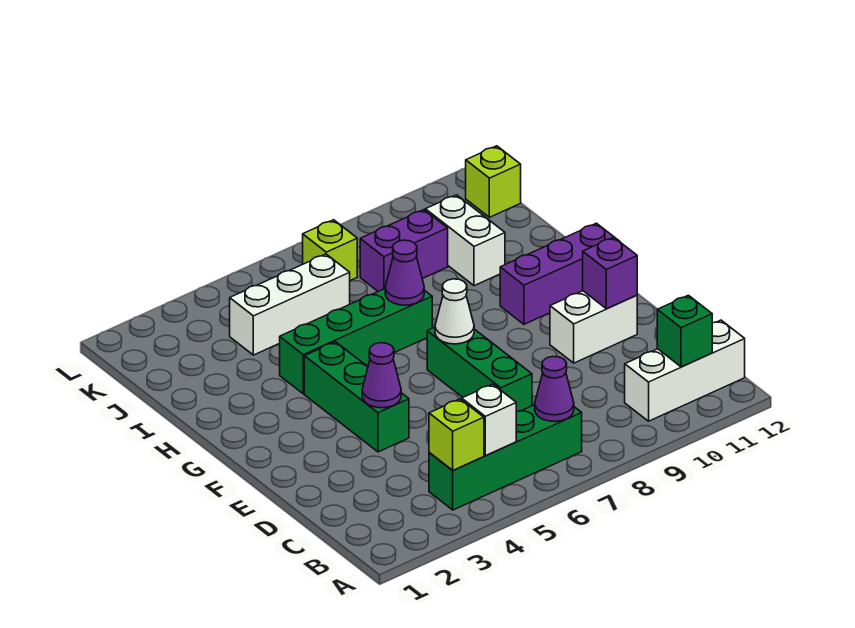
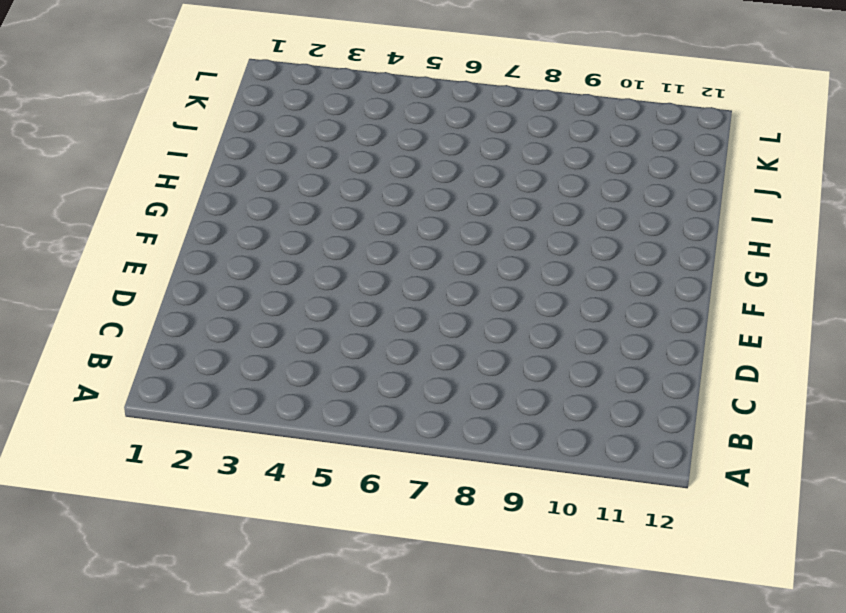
none -> green 1x4 brick [429,405,582,510]
none -> white 1x3 brick [625,320,745,421]
none -> green 1x3 brick [427,327,532,412]

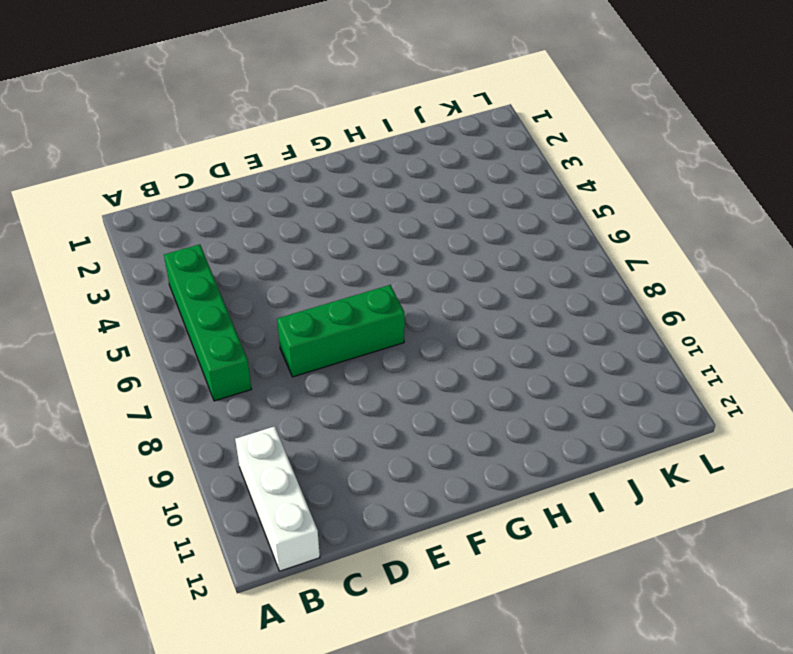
none -> green 1x3 brick [304,342,409,452]
none -> white 1x2 brick [550,291,637,363]
none -> purple 1x3 brick [500,223,620,324]

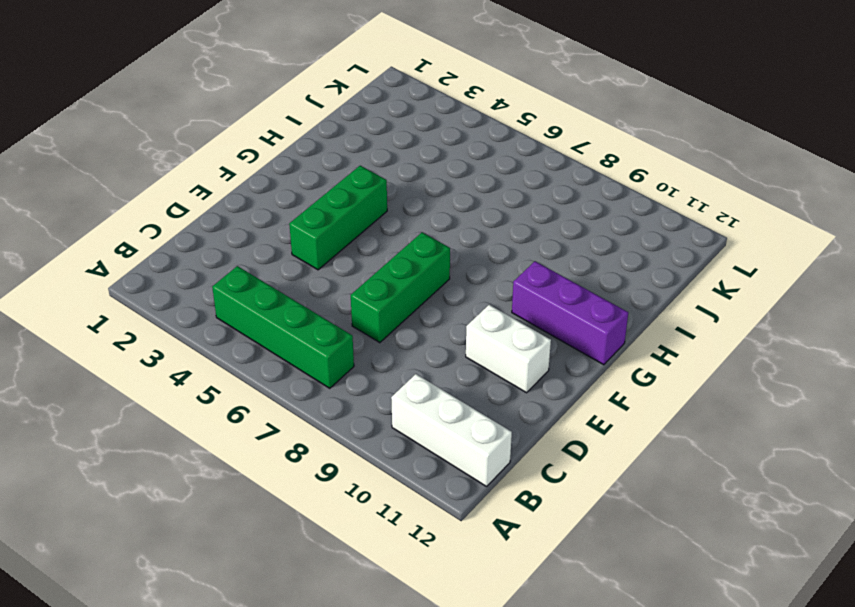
none -> green 1x4 brick [280,289,432,394]
none -> white 1x2 brick [425,195,505,286]
none -> white 1x3 brick [230,254,350,355]

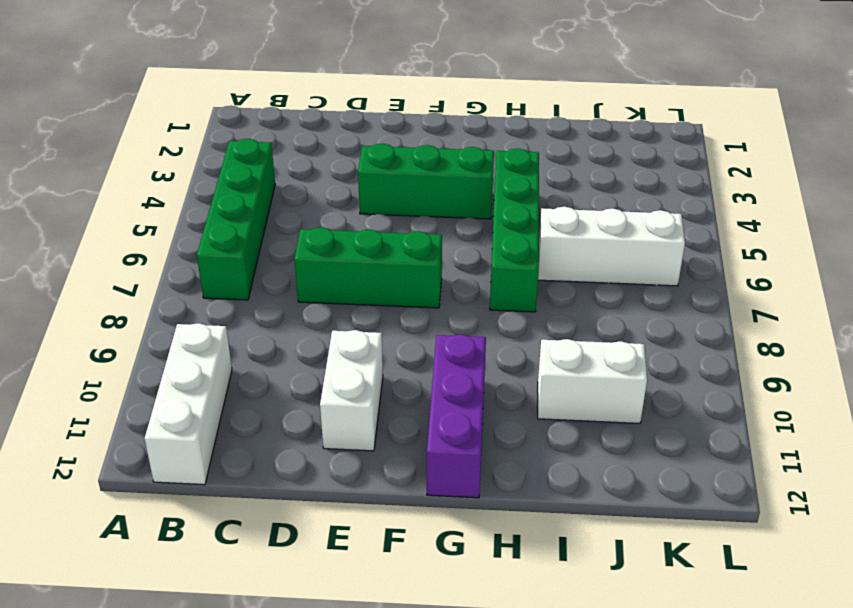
white 1x3 brick [538,207,685,286] -> white 1x3 brick turned to [230,254,350,355]
none -> purple 1x2 brick [360,210,448,291]
none -> lime 1x1 brick [303,220,357,281]
none -> lime 1x1 brick [466,146,521,217]

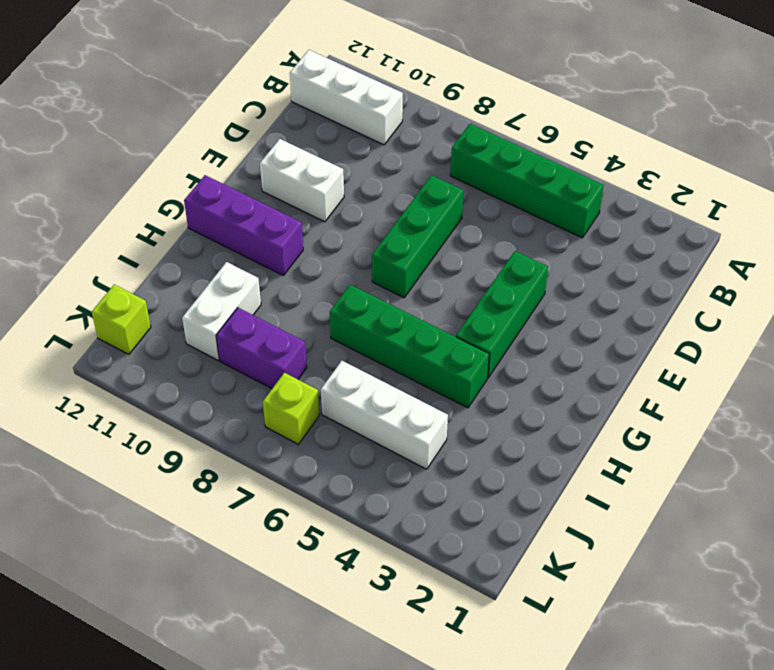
none -> lime 1x1 brick [429,399,484,470]
none -> white 1x1 brick [462,384,516,456]
none -> purple 1x1 cone [535,356,574,422]

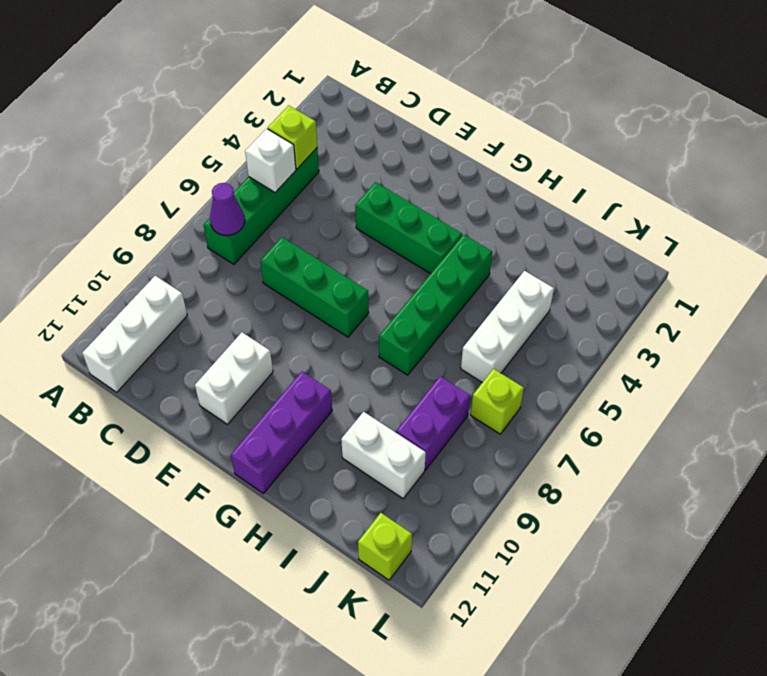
none -> green 1x1 brick [657,295,712,367]
none -> purple 1x1 cone [362,343,401,408]
none -> purple 1x1 brick [583,237,637,309]

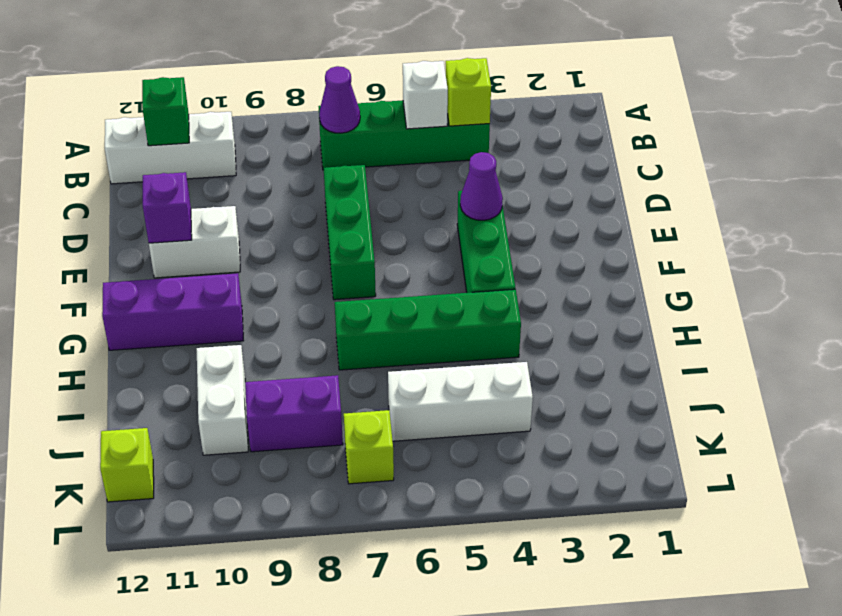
none -> white 1x1 cone [435,279,474,344]
none -> purple 1x1 cone [385,240,424,305]

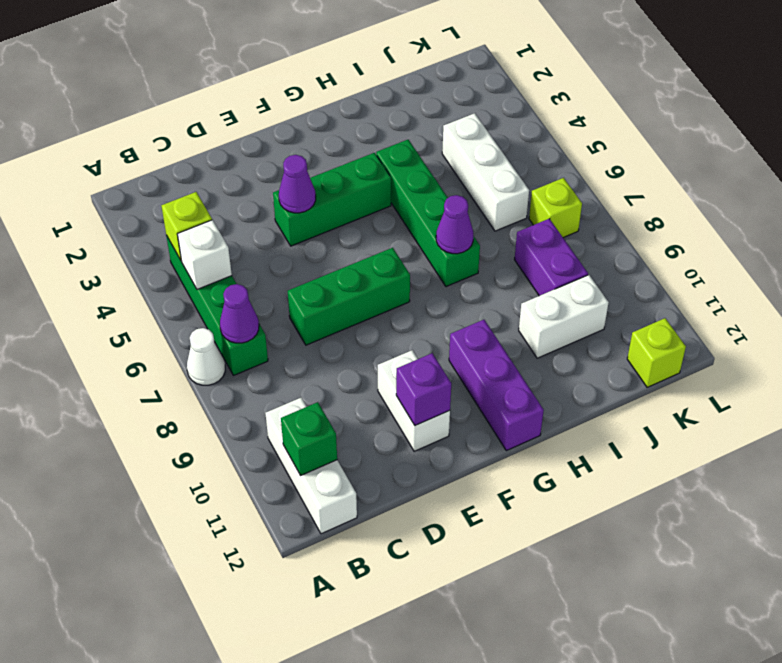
white 1x1 cone [187,328,225,385] -> white 1x1 cone moved to [435,279,474,344]

